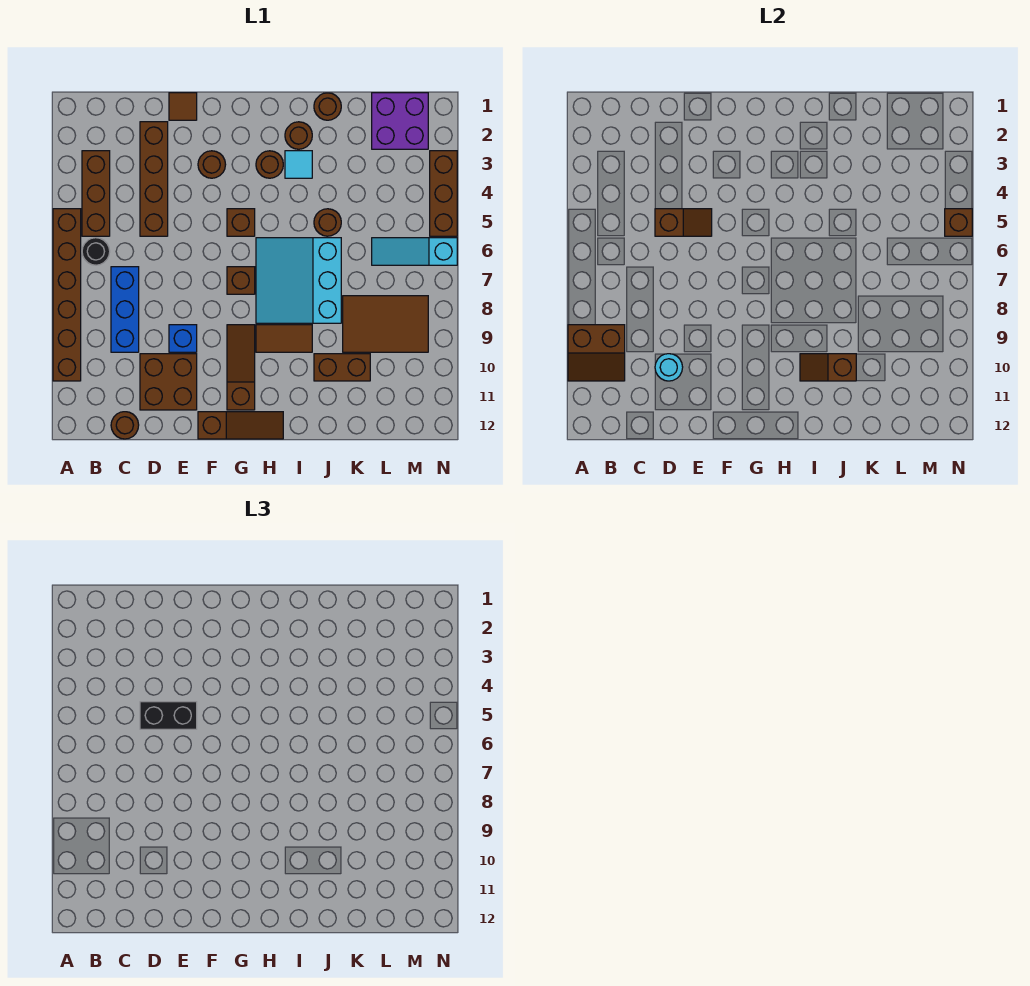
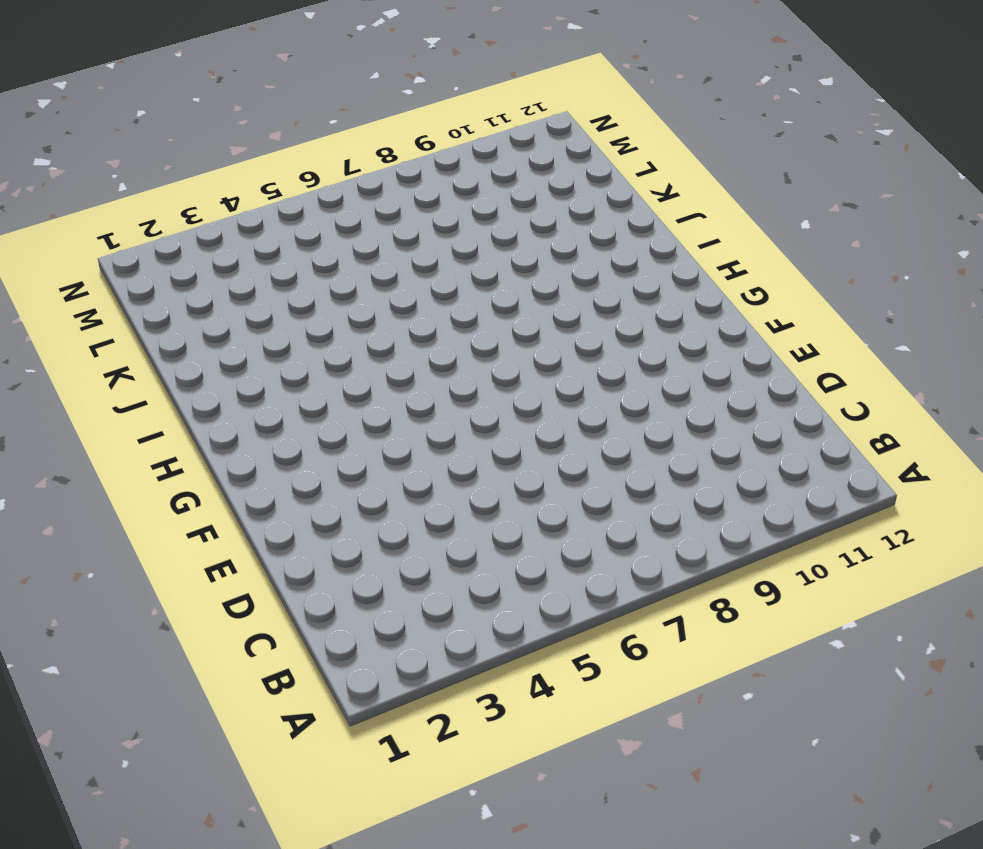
none -> brown 1x6 brick [53,209,81,381]
none -> brown 1x3 brick [82,151,110,236]
none -> black 1x1 round brick [82,238,110,265]
none -> blue 1x3 brick [111,267,139,352]

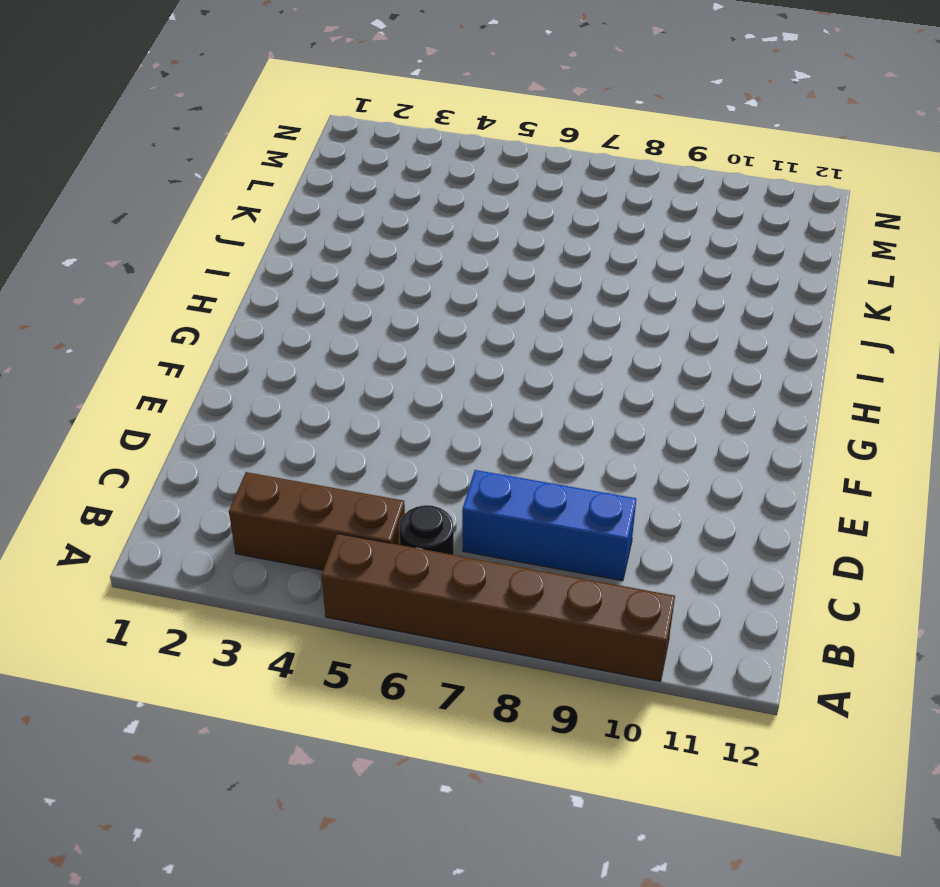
none -> brown 1x1 round brick [111,412,139,439]
none -> brown 1x4 brick [140,122,168,236]
none -> brown 2x2 brick [140,354,197,410]
none -> brown 1x1 tile [169,93,197,120]

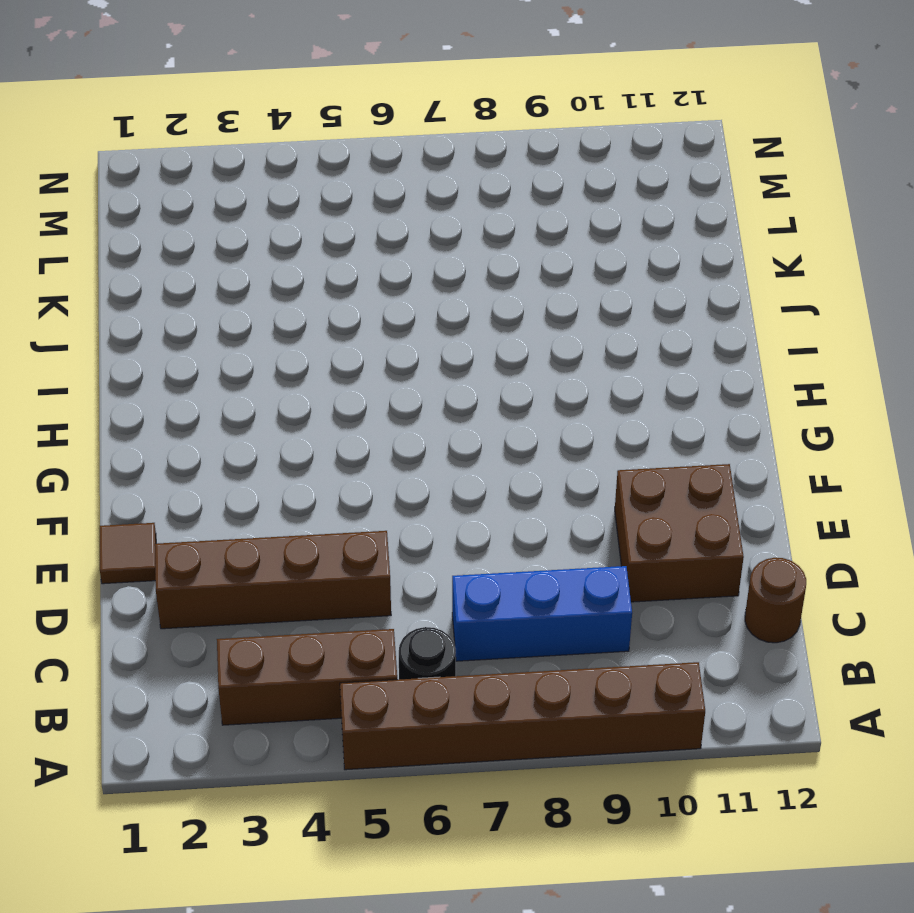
none -> blue 1x1 brick [169,325,197,352]
none -> brown 1x1 round brick [198,151,226,178]
none -> brown 1x3 slope [198,412,283,439]
none -> brown 1x1 brick [227,209,255,236]

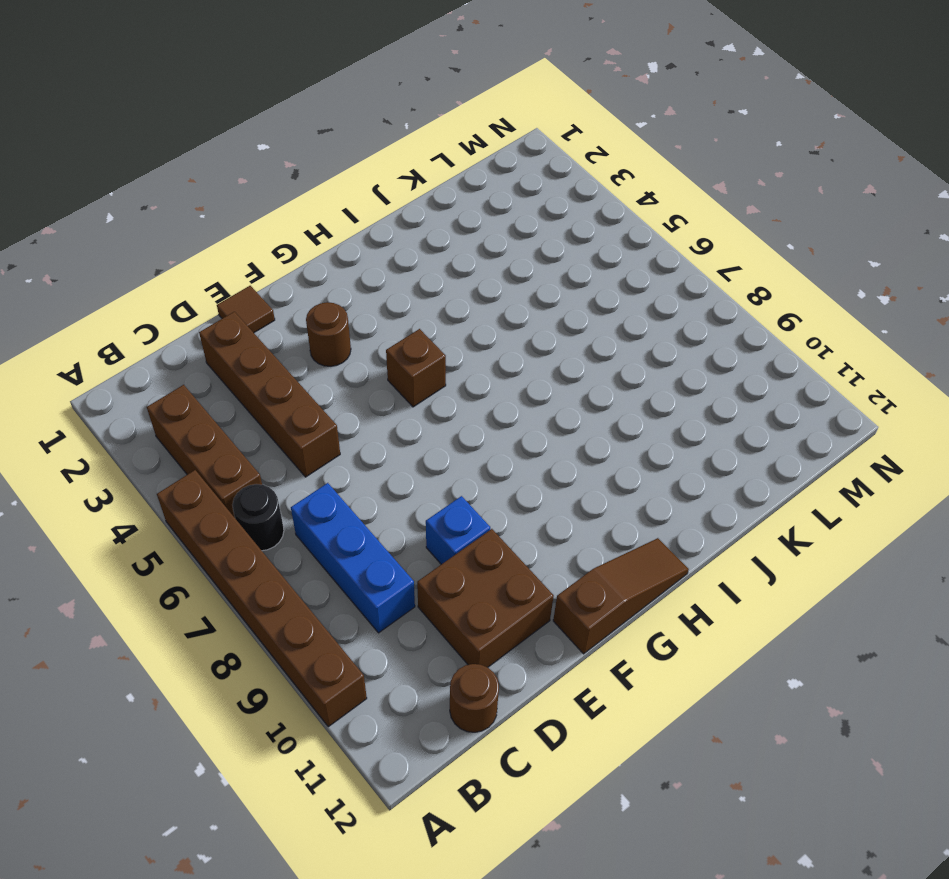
none -> brown 1x1 brick [227,267,255,294]
none -> brown 1x3 slope [227,325,255,410]
none -> brown 1x1 round brick [256,151,283,178]
none -> cyan 3x3 slope [256,238,341,323]

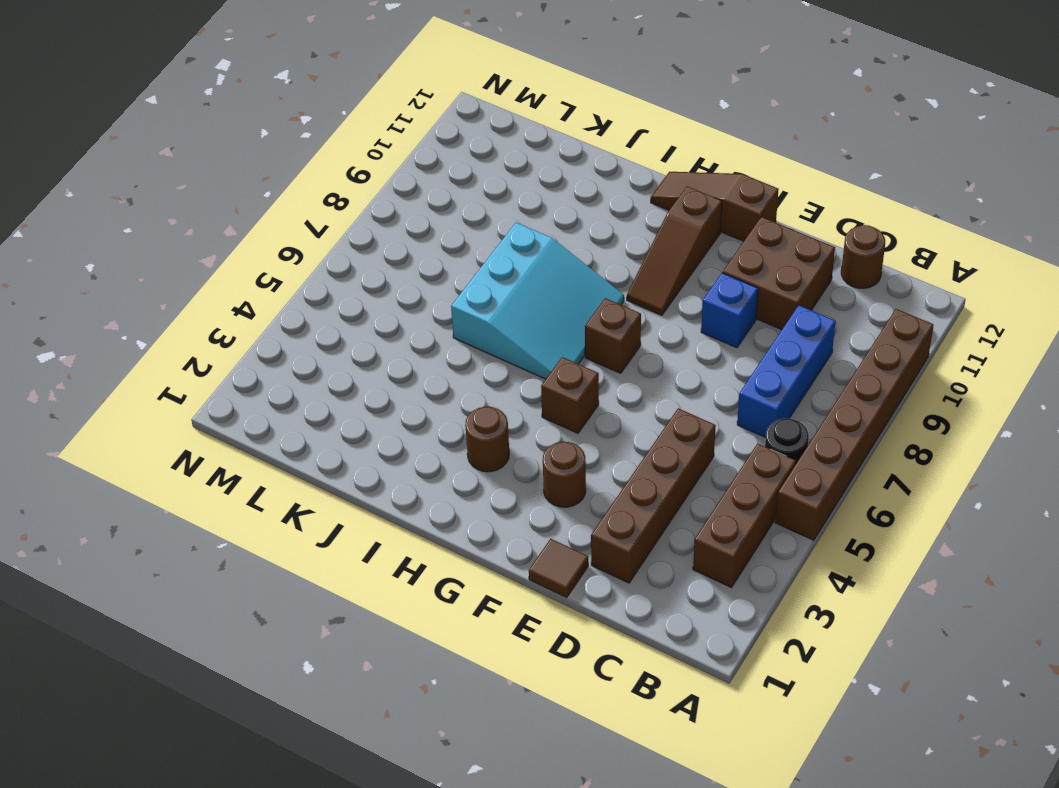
none -> brown 1x2 tile [256,325,312,352]
none -> brown 1x1 round brick [285,122,312,149]
none -> cyan 1x1 tile [285,151,312,178]
none -> brown 1x1 round brick [314,93,341,120]

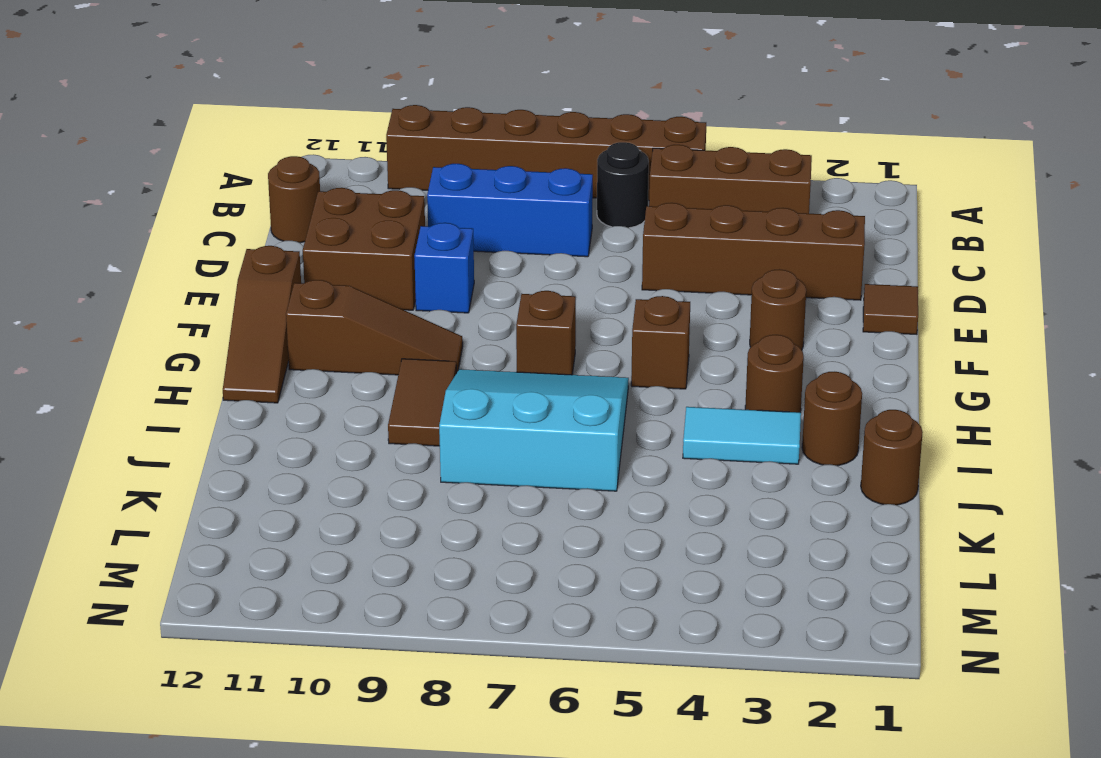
cyan 1x2 tile [683,407,801,464] -> cyan 1x1 tile [285,151,312,178]
none -> brown 1x1 round brick [314,209,341,236]
none -> brown 1x2 brick [314,354,370,381]
none -> brown 2x3 tile [343,296,428,352]
none -> purple 2x2 brick [372,93,428,149]

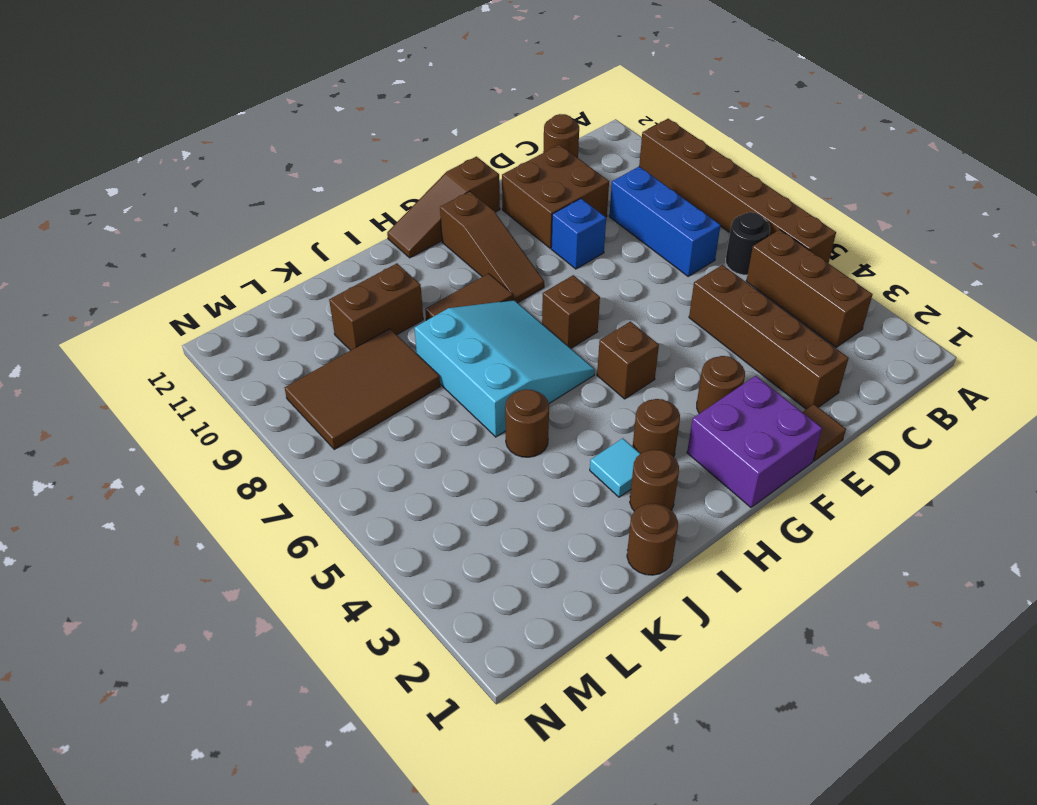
purple 2x2 brick [687,376,822,508] -> purple 2x2 brick moved to [372,93,428,149]
none -> cyan 1x3 slope [372,238,457,265]
none -> brown 1x3 brick [430,151,457,236]
none -> brown 2x2 slope [568,325,625,381]
none -> brown 1x2 slope [655,209,712,236]

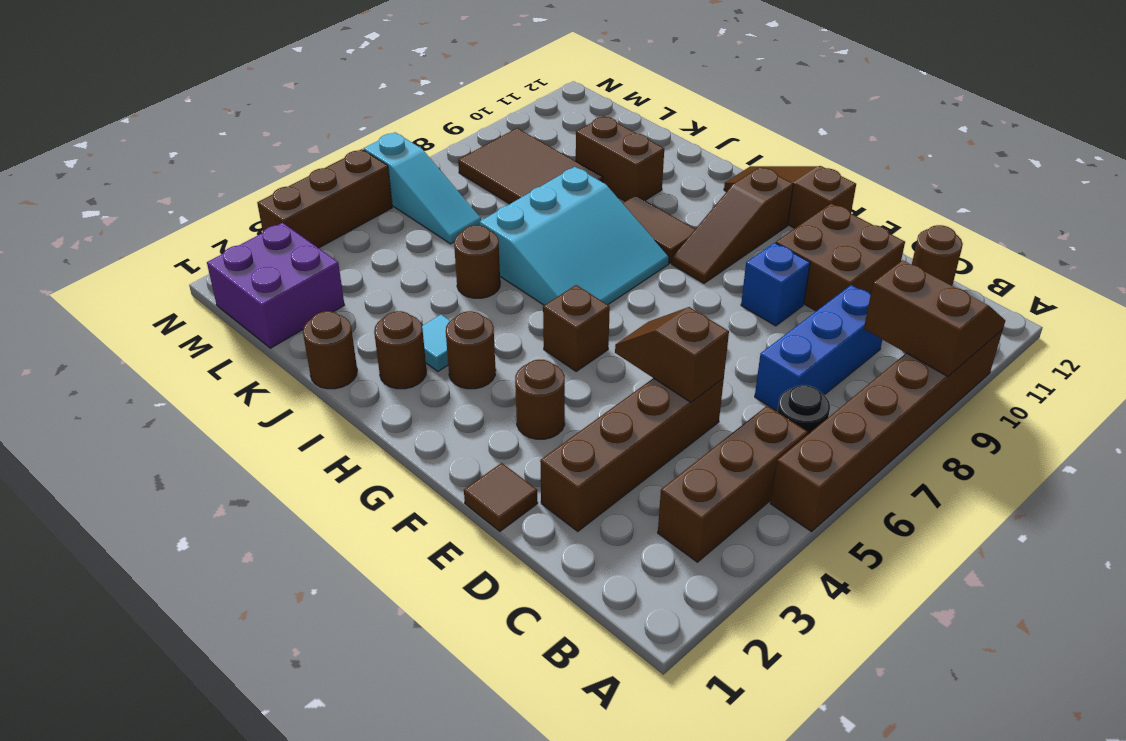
none -> brown 1x1 brick [227,267,255,294]
none -> cyan 1x1 round brick [655,354,683,381]
none -> brown 1x2 slope [800,354,856,381]
none -> brown 1x1 brick [945,209,972,236]

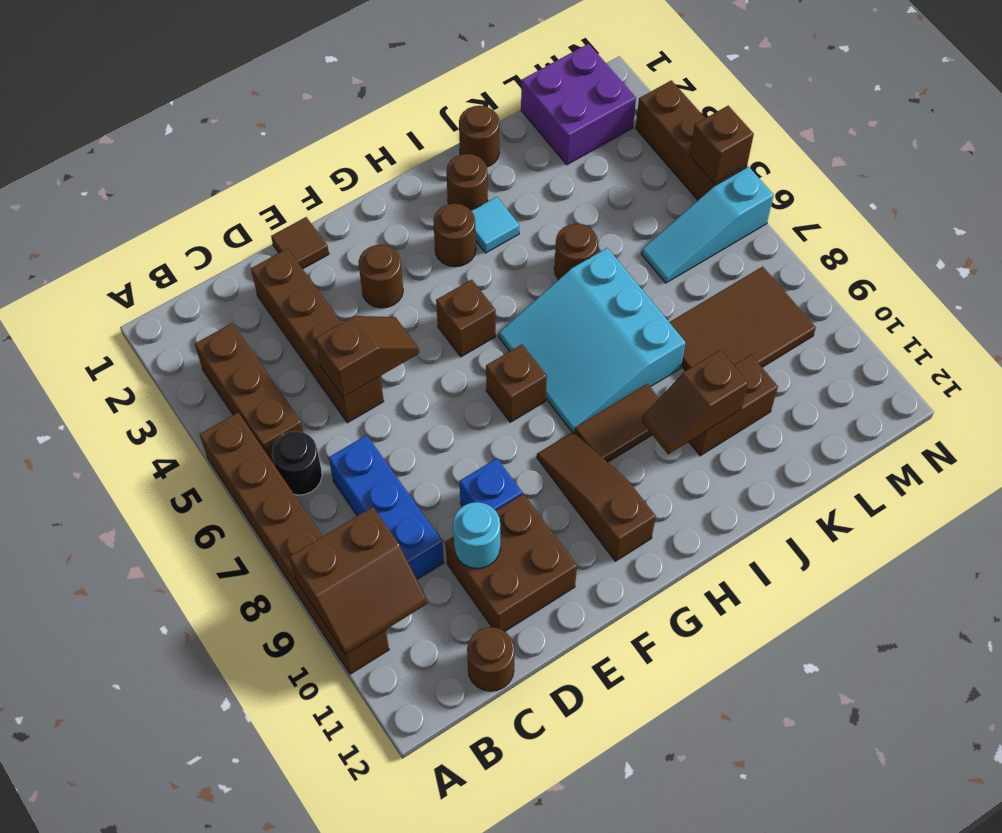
none -> brown 1x3 slope [198,412,283,439]
none -> black 1x2 brick [140,702,197,729]

